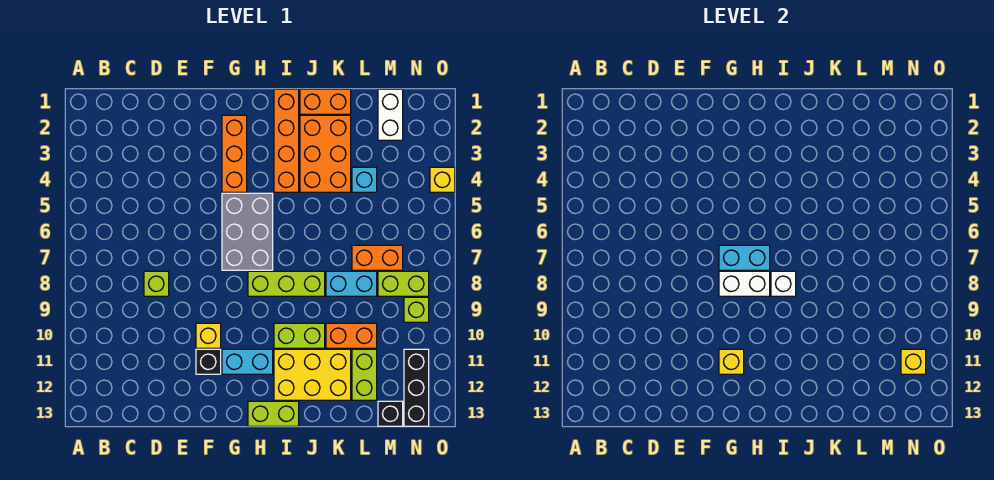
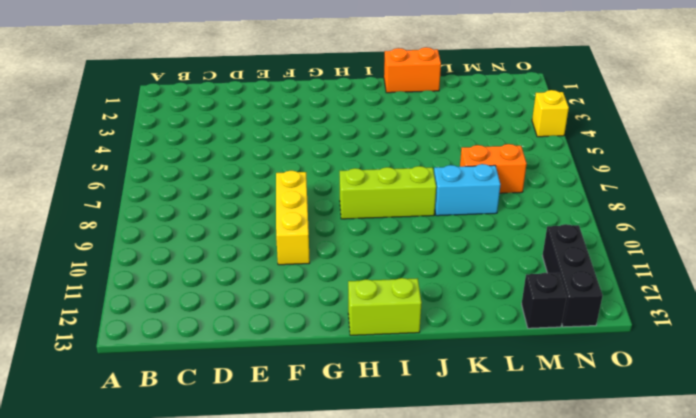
yellow 1x3 brick [276,171,310,265] -> yellow 1x1 brick [196,323,221,348]
none -> lime 1x1 brick [144,271,169,296]
none -> black 1x1 brick [196,349,221,374]
none -> orange 1x3 brick [222,115,247,192]

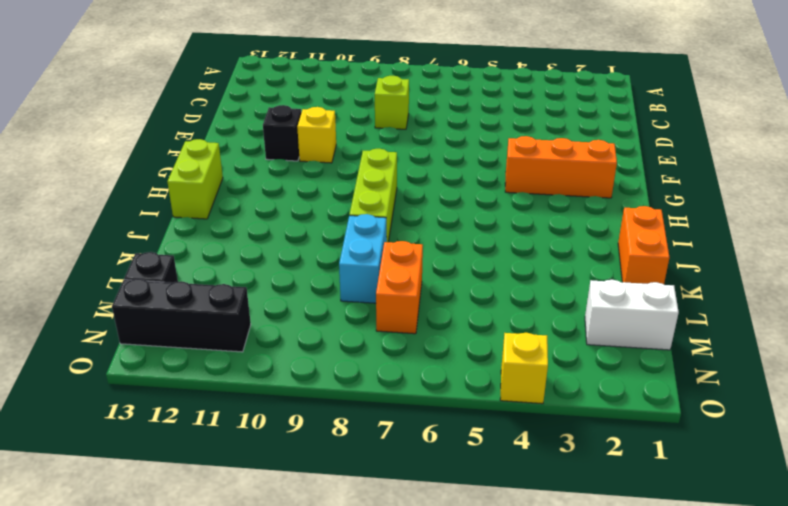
none -> grey 2x3 brick [222,193,273,270]
none -> cyan 1x2 brick [222,349,273,374]
none -> orange 1x4 brick [274,89,299,192]

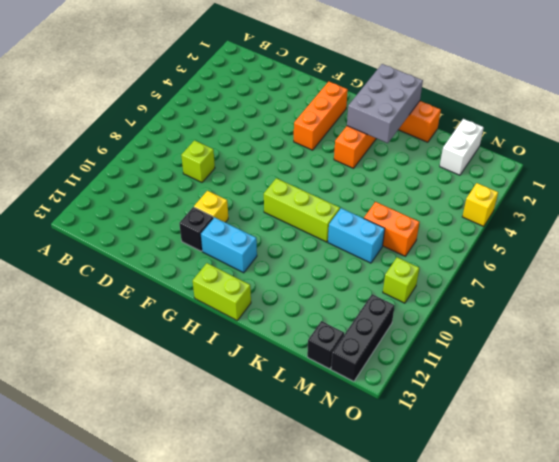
grey 2x3 brick [347,64,423,143] -> grey 2x3 brick moved to [222,193,273,270]
none -> lime 1x2 brick [274,323,325,348]
none -> yellow 2x3 brick [274,349,351,400]
none -> orange 2x3 brick [300,115,351,192]

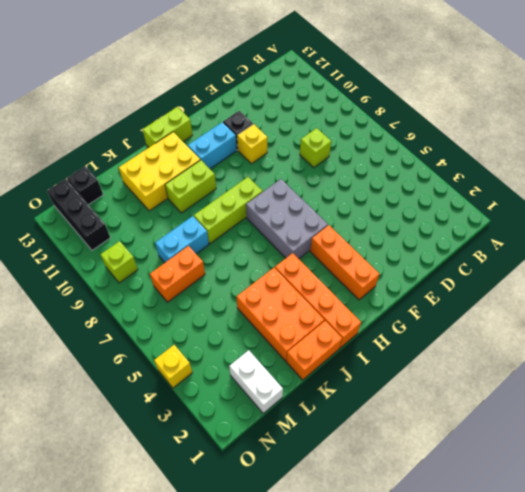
none -> orange 1x2 brick [326,323,377,348]
none -> cyan 1x1 brick [352,167,377,192]
none -> lime 1x2 brick [352,349,377,400]

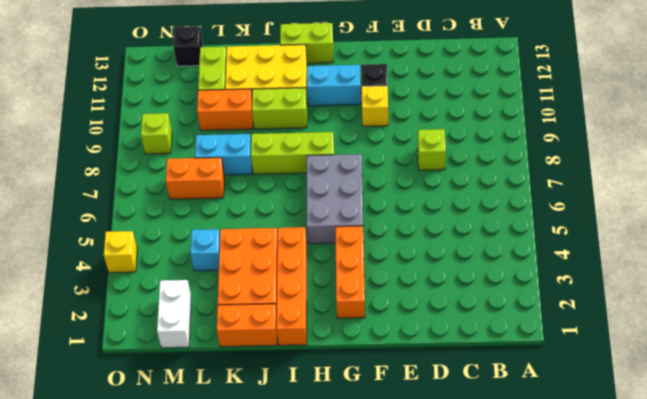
none -> lime 1x2 brick [378,271,429,296]
none -> black 1x3 brick [404,349,429,426]
none -> cyan 1x2 brick [719,245,770,270]

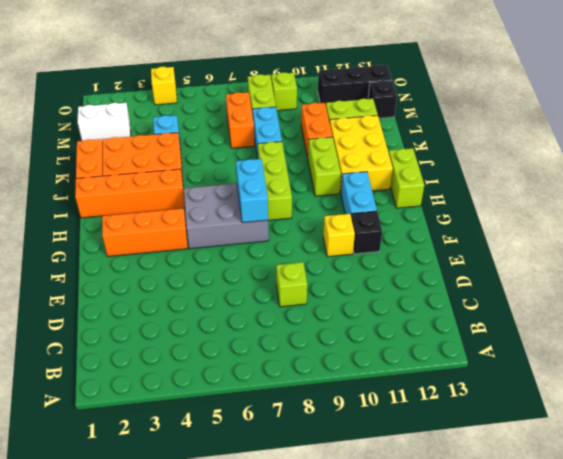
none -> white 1x2 brick [719,271,770,296]
none -> yellow 1x1 brick [719,349,744,374]
none -> white 1x1 brick [771,271,796,296]

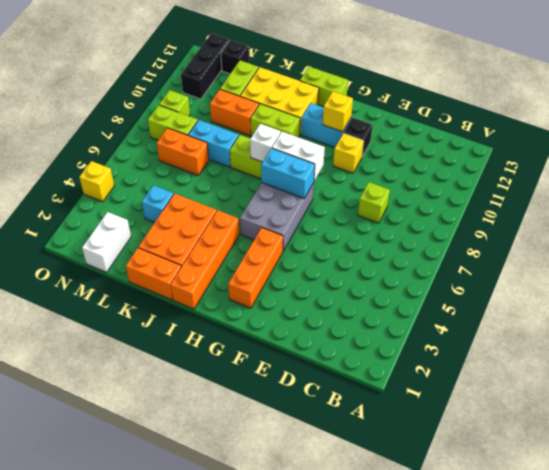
none -> yellow 1x1 brick [901,349,926,374]

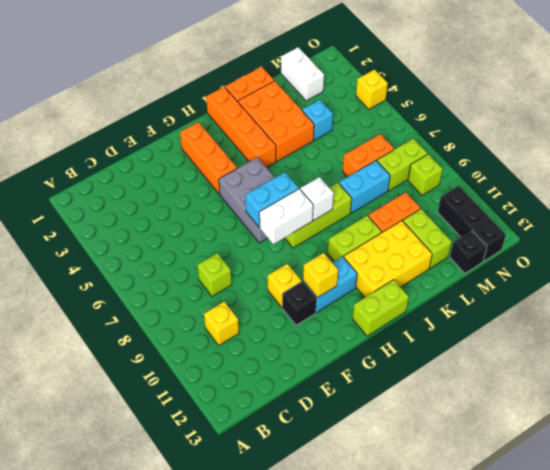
yellow 1x1 brick [204,302,239,345] -> yellow 1x1 brick moved to [901,349,926,374]

